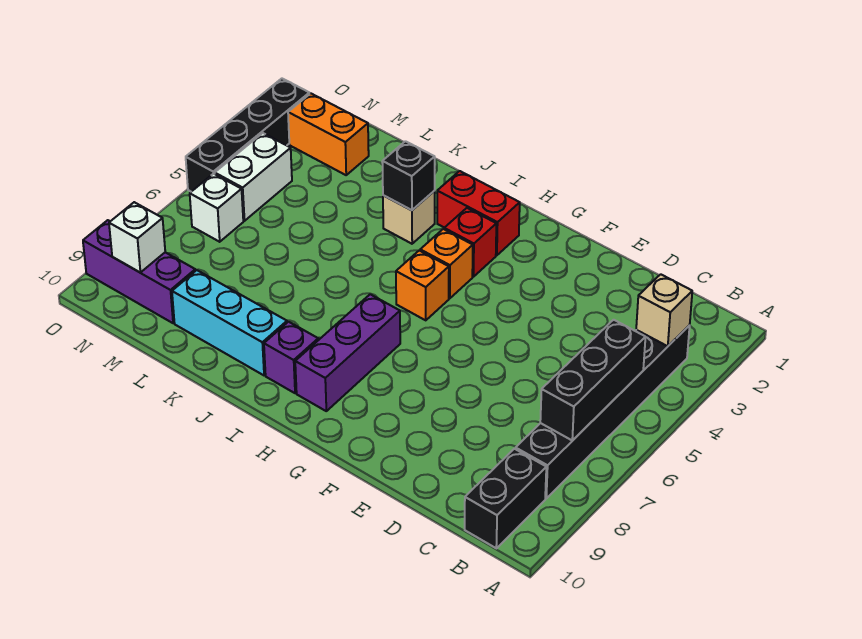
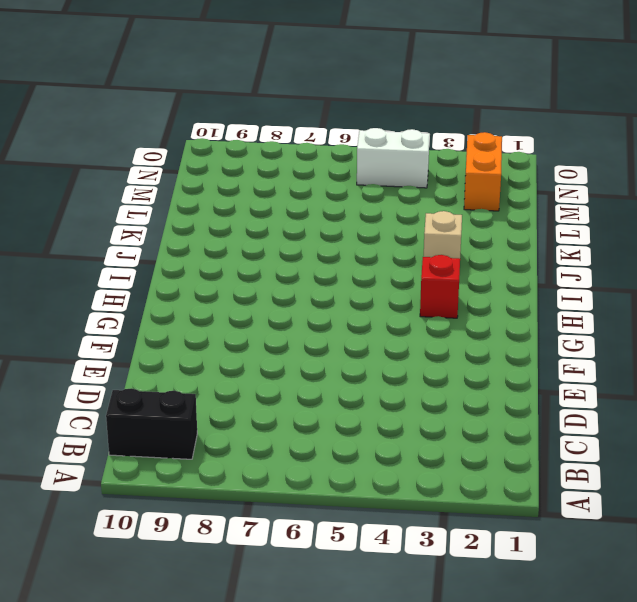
none -> black 1x6 brick [516,325,690,498]
none -> red 1x2 brick [437,171,520,255]
none -> orange 1x1 brick [420,229,473,298]

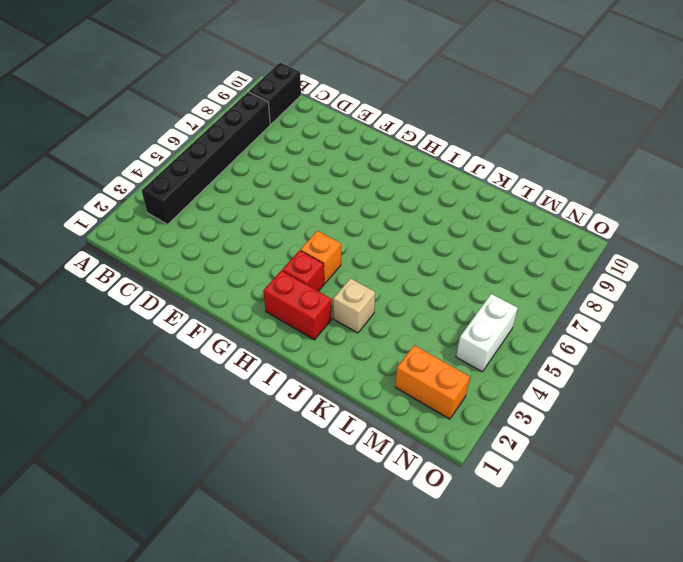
none -> orange 1x1 brick [396,251,449,320]
none -> purple 1x3 brick [295,294,400,411]
none -> purple 1x1 brick [264,322,318,393]

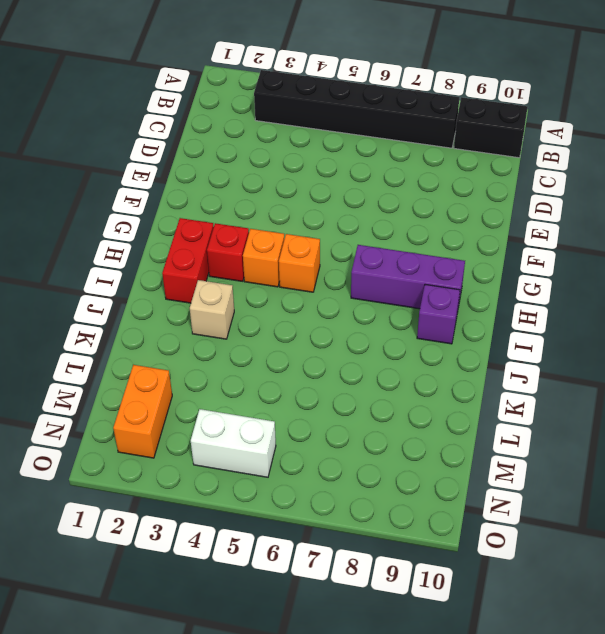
none -> cyan 1x3 brick [172,270,287,375]
none -> purple 1x3 brick [83,220,195,323]
none -> white 1x1 brick [190,173,243,242]

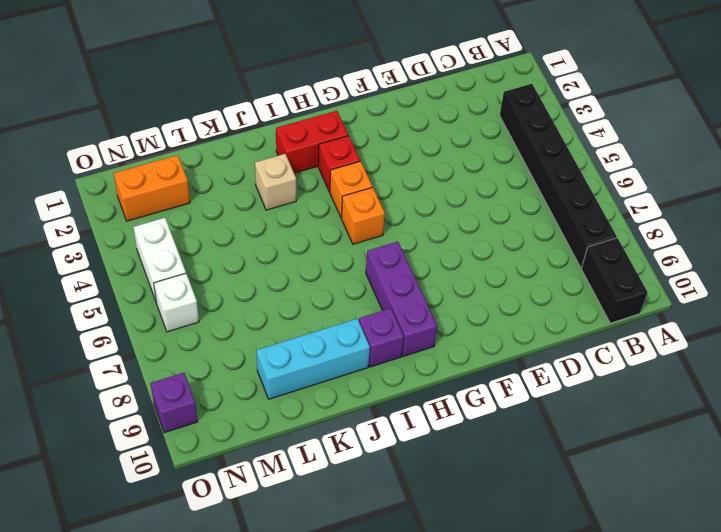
purple 1x1 brick [151,373,197,433] -> purple 1x3 brick [83,220,195,323]
none -> black 1x4 brick [186,79,309,192]
none -> tan 1x1 brick [636,274,692,346]
none -> black 1x3 brick [540,320,645,441]

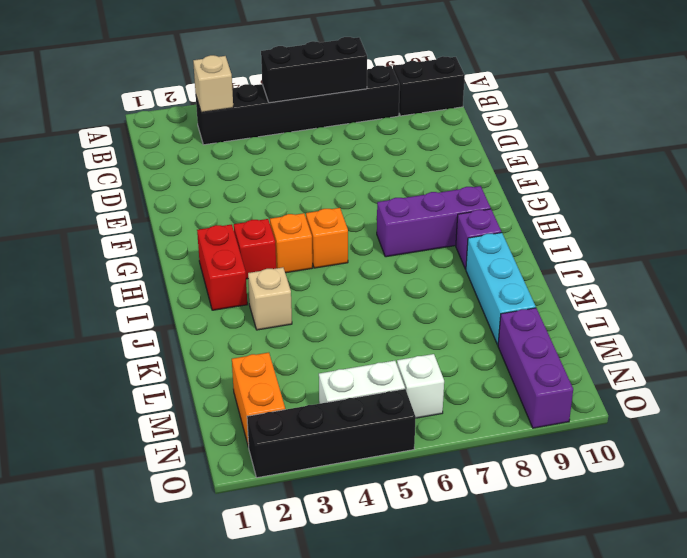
none -> black 1x1 brick [382,141,435,210]
none -> white 1x1 brick [109,202,165,272]

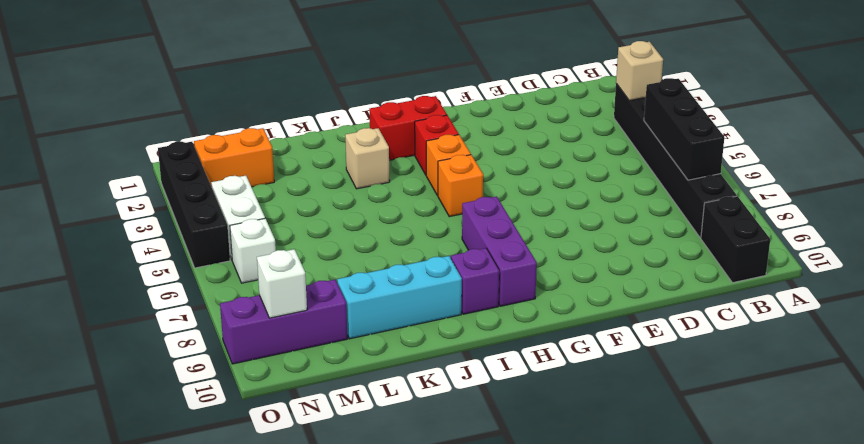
none -> black 1x1 brick [382,141,435,210]

